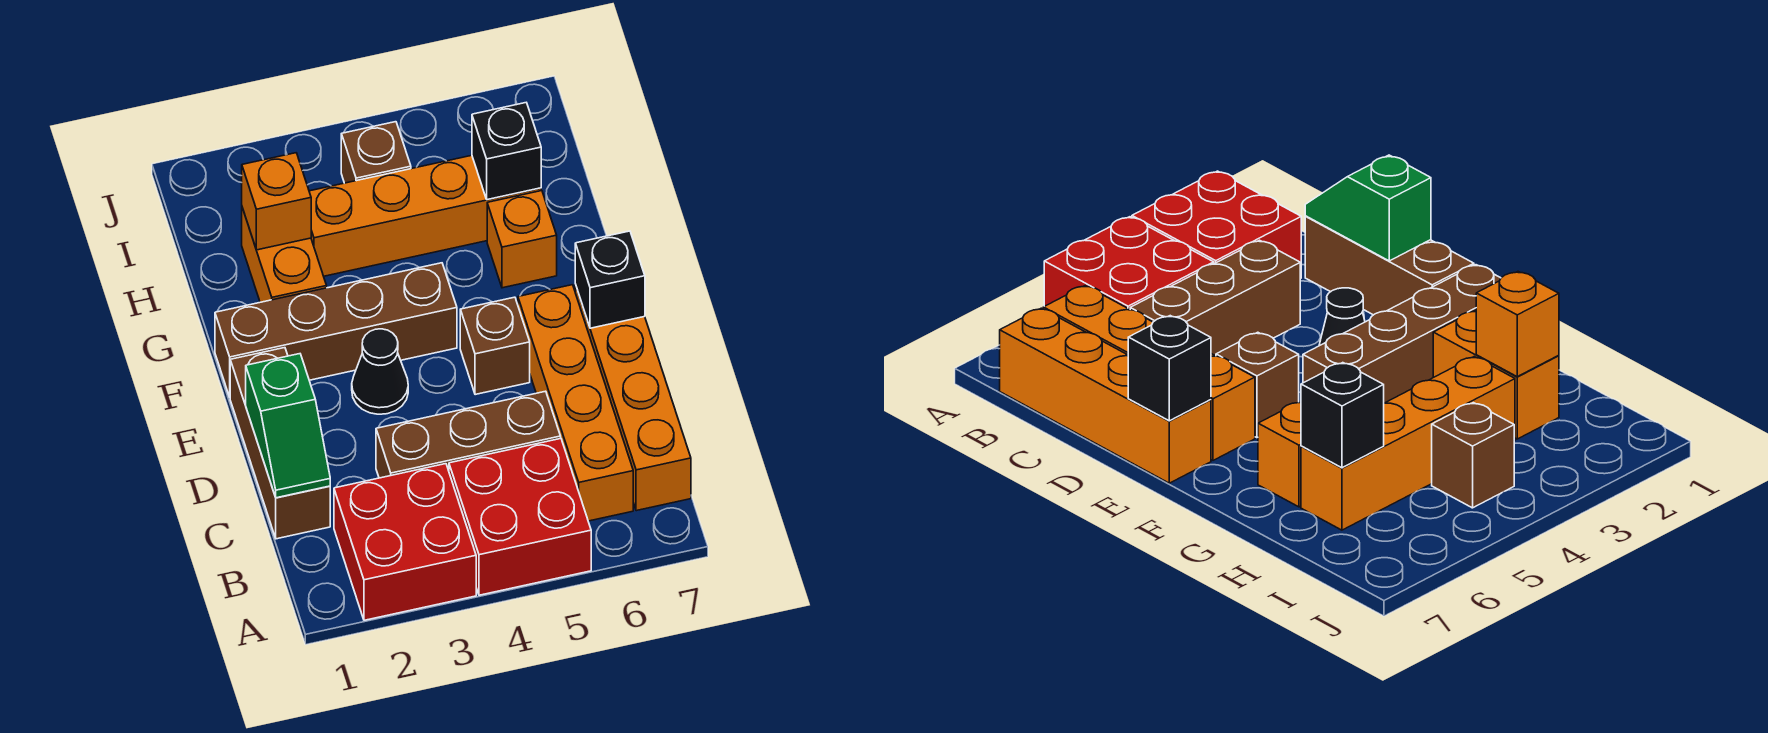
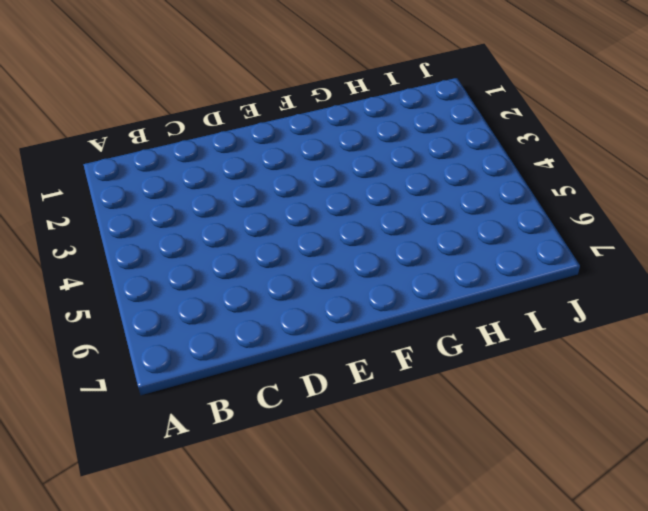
none -> red 2x2 brick [334,464,476,620]
none -> red 2x2 brick [449,439,591,595]
none -> orange 1x4 brick [518,285,633,521]

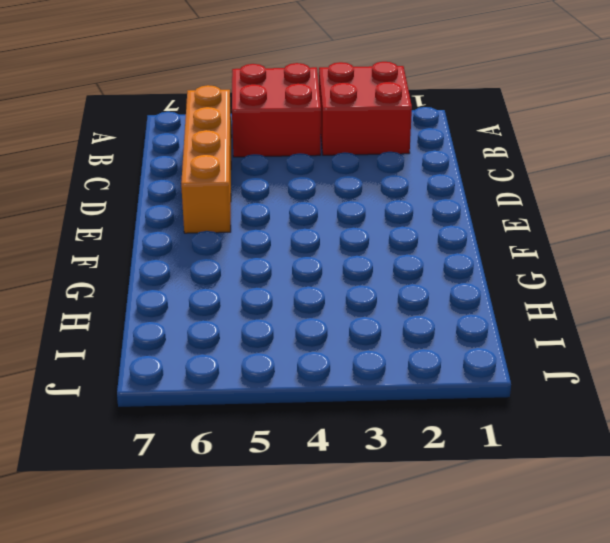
none -> orange 1x4 brick [575,284,691,511]
none -> brown 1x3 brick [230,348,330,539]
none -> brown 1x3 brick [376,391,561,478]

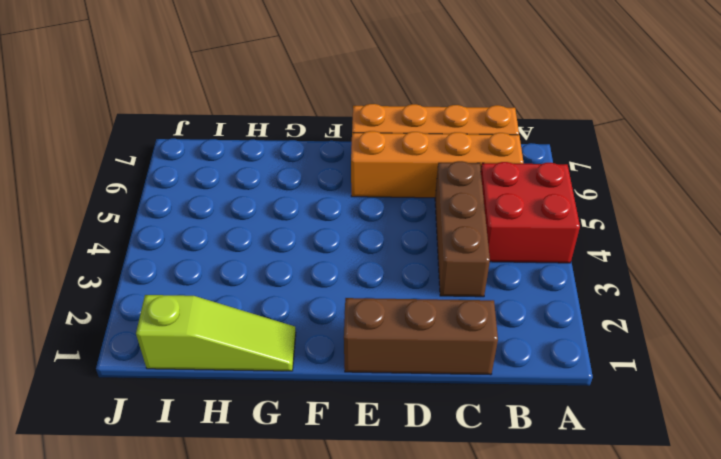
lime 1x3 slope [136,295,296,371] -> none
none -> red 2x2 brick [334,464,476,620]
none -> black 1x1 cone [352,329,408,414]
none -> brown 1x1 brick [460,297,530,395]

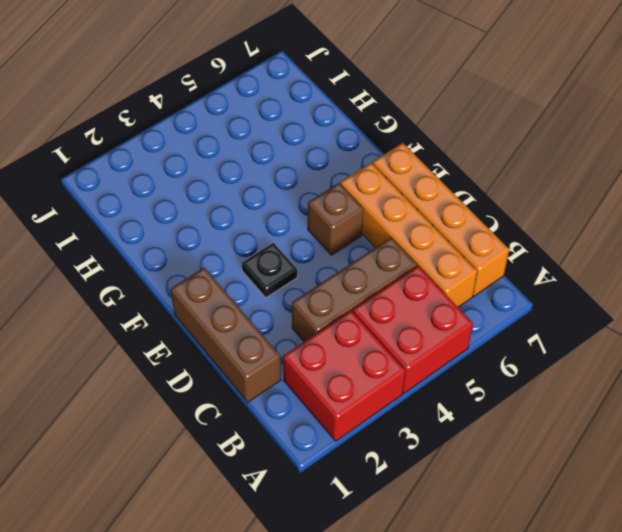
black 1x1 plate [242,243,297,298] -> black 1x1 cone [352,329,408,414]
none -> brown 1x4 brick [215,263,457,397]
none -> orange 1x2 brick [242,208,327,302]
none -> orange 1x1 brick [487,191,557,288]

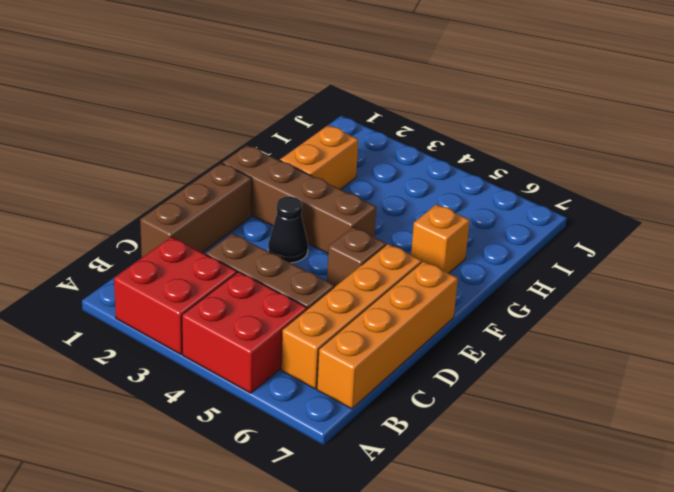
none -> orange 1x4 brick [309,155,541,276]
none -> brown 1x1 brick [341,122,411,183]
none -> green 1x2 slope [246,354,330,498]

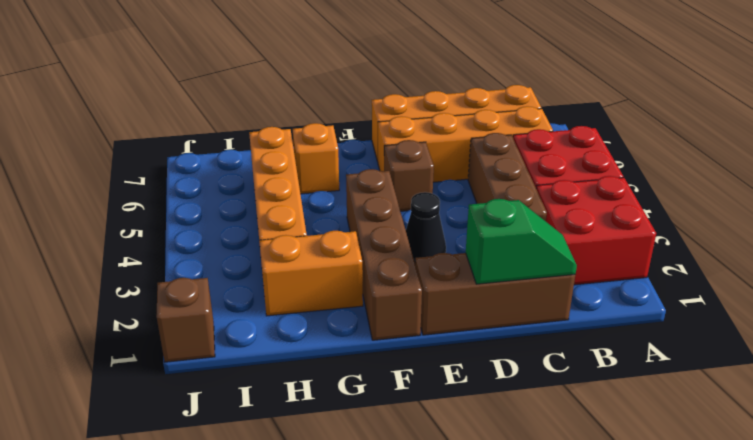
brown 1x1 brick [156,278,215,362] -> brown 1x1 brick moved to [341,122,411,183]
none -> black 1x1 brick [575,231,645,328]
none -> orange 1x1 brick [242,153,311,250]
none -> black 1x1 brick [472,103,541,200]

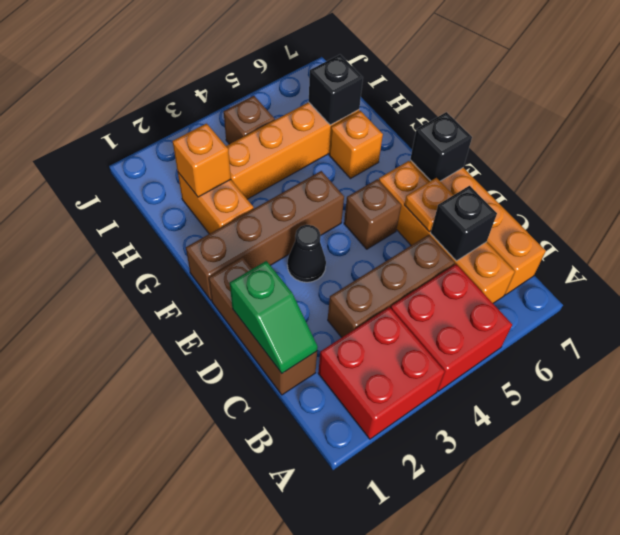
black 1x1 brick [431,186,497,261] -> none
orange 1x1 plate [404,178,453,231] -> none

